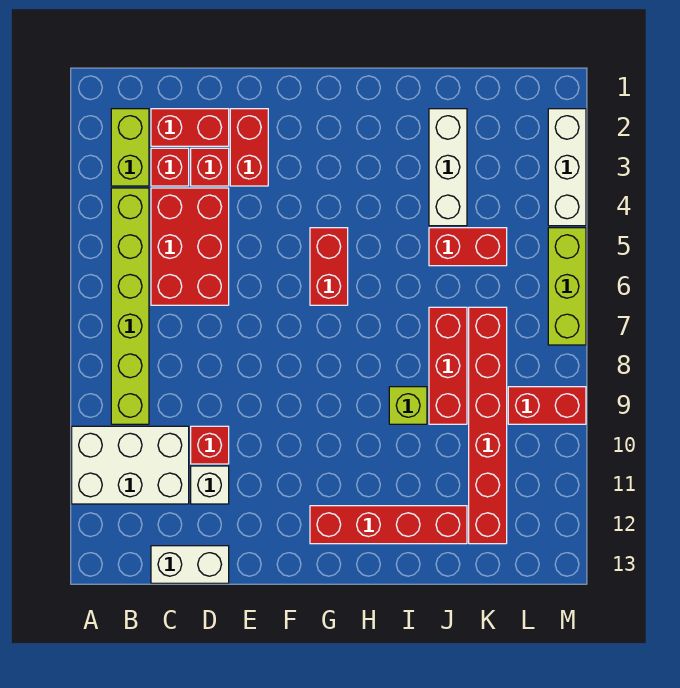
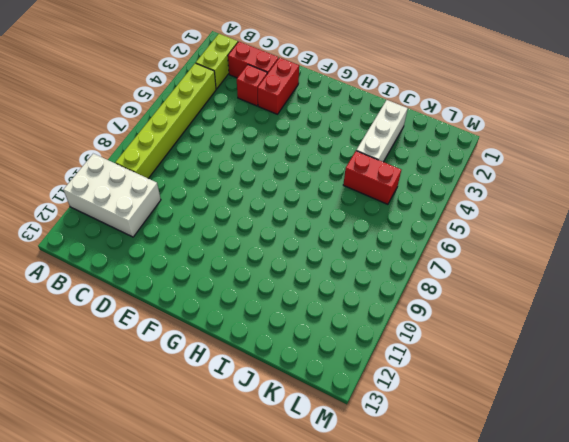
none -> red 1x1 brick [151,148,189,186]
none -> red 2x3 brick [151,188,229,305]
none -> white 1x2 brick [151,546,229,583]

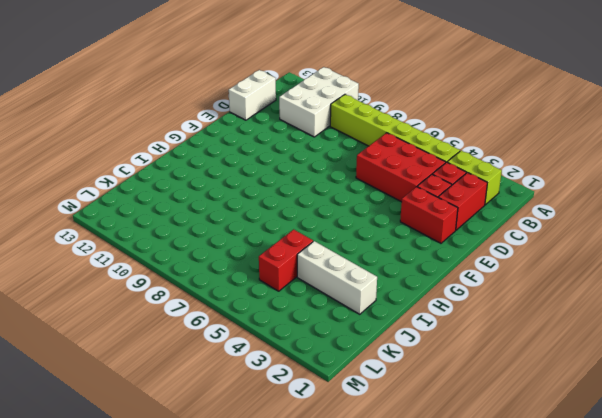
none -> red 1x1 brick [191,426,229,464]
none -> white 1x1 brick [191,466,229,504]
none -> red 1x2 brick [310,228,348,305]

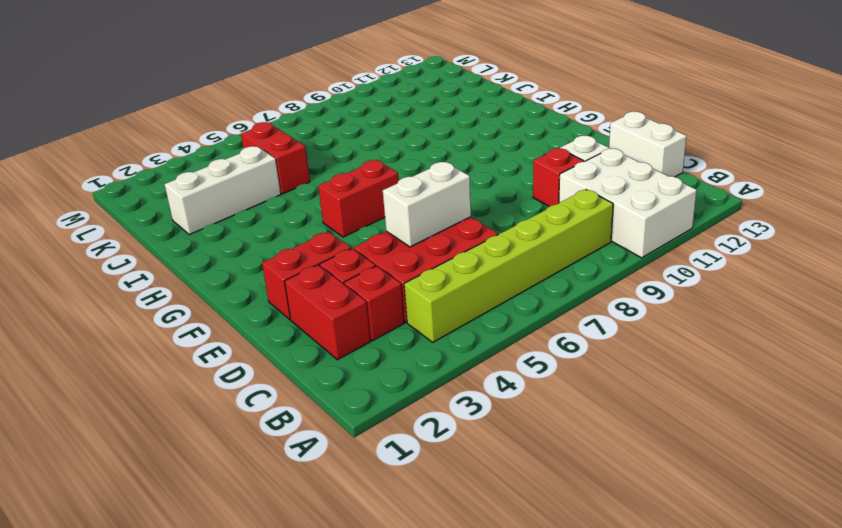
white 1x2 brick [383,162,471,247] -> none
none -> lime 1x2 brick [111,109,149,186]
none -> red 1x4 brick [310,506,467,544]
none -> lime 1x1 brick [389,387,427,424]

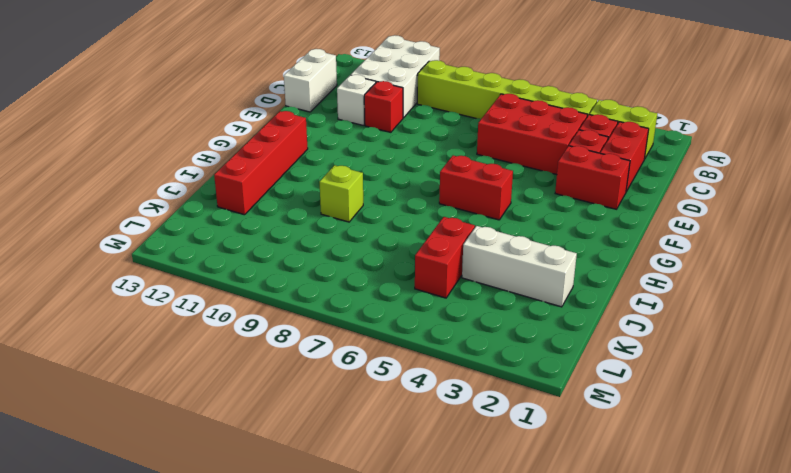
none -> red 1x3 brick [429,307,467,424]
none -> red 1x6 brick [469,307,507,544]
none -> red 1x2 brick [508,387,586,424]

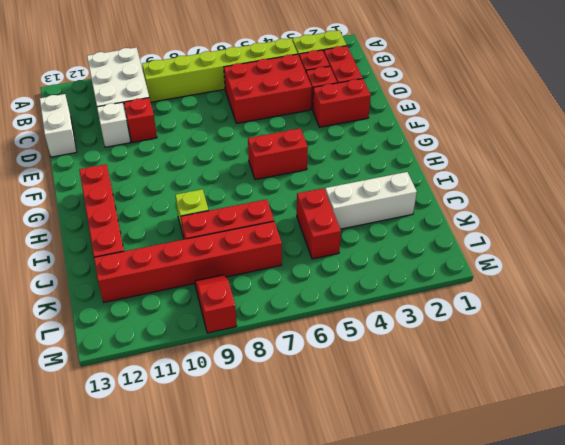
red 1x2 slope [195,275,237,333] -> red 1x2 brick [508,387,586,424]
none -> white 1x3 brick [548,109,586,226]
none -> lime 1x3 brick [548,228,586,345]

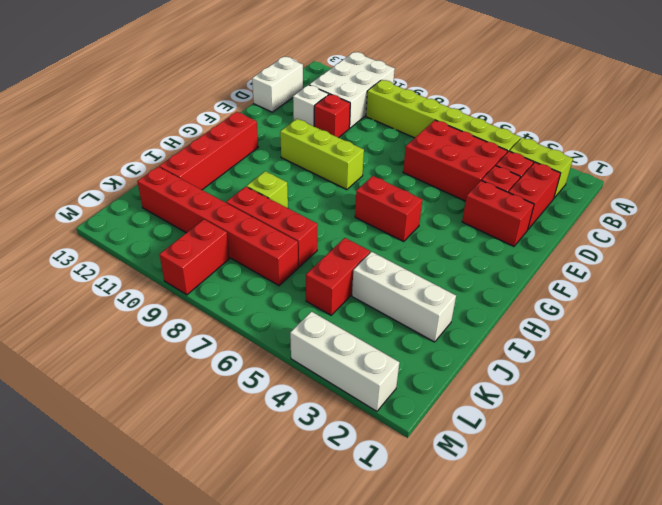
lime 1x3 brick [280,119,364,190] -> lime 1x3 brick moved to [548,228,586,345]

